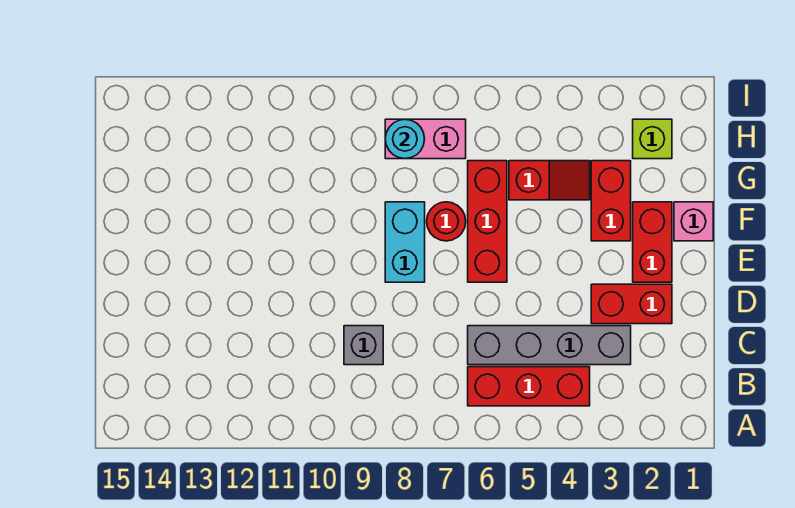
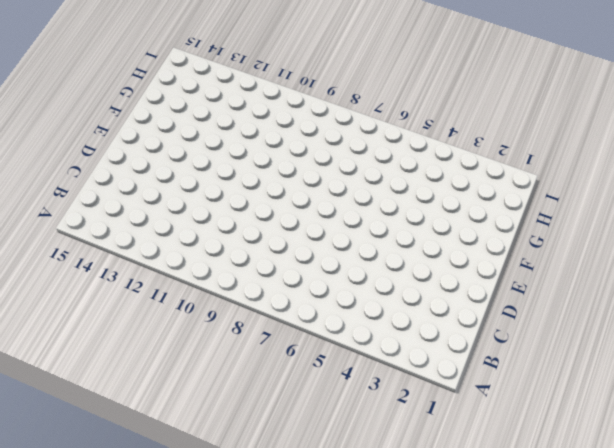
none -> red 1x3 brick [468,367,590,406]
none -> grey 1x4 brick [468,326,631,365]
none -> grey 1x1 brick [344,326,383,365]

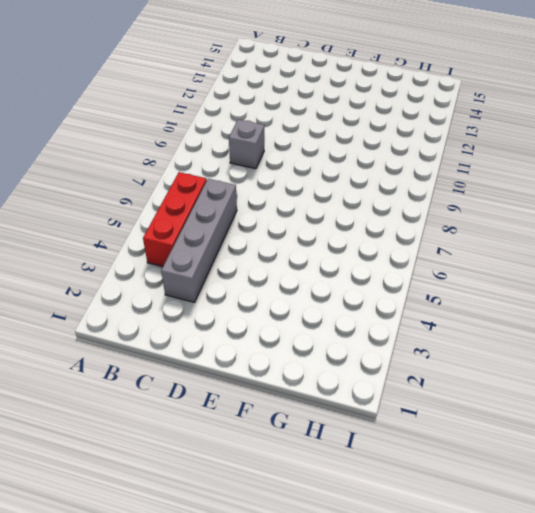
none -> red 1x2 brick [591,284,672,324]
none -> red 1x2 brick [633,202,672,282]
none -> red 1x3 brick [468,161,507,282]

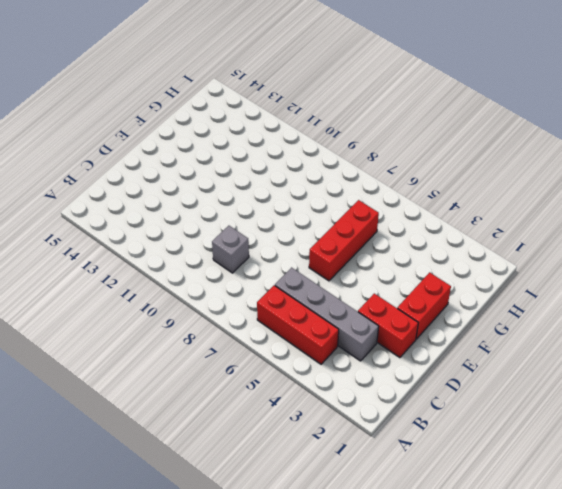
none -> cyan 1x2 brick [385,202,425,282]
none -> pink 1x1 brick [674,202,713,241]
none -> red 1x2 brick [591,161,631,241]

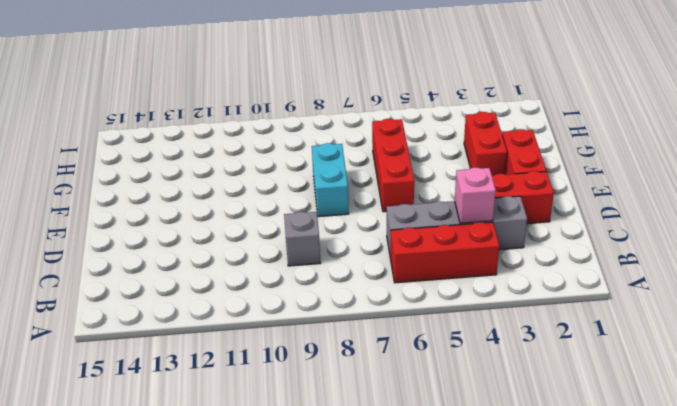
pink 1x1 brick [455,167,496,223] -> pink 1x1 brick moved to [674,202,713,241]
none -> red 1x1 round brick [427,202,466,241]
none -> red 1x2 slope [509,161,590,200]
none -> lime 1x1 brick [633,119,672,159]

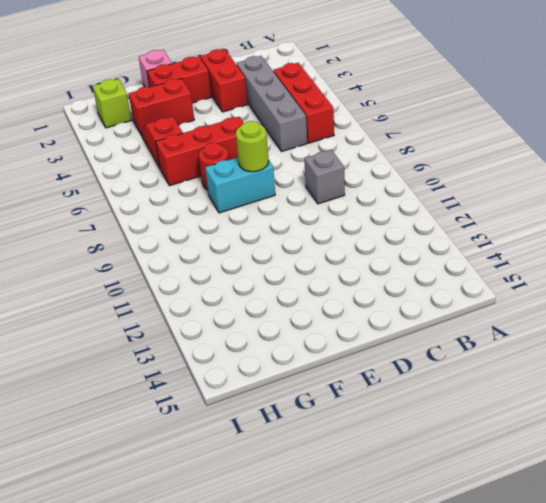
lime 1x1 round brick [236,121,269,172] -> none
none -> pink 1x2 brick [385,119,466,159]
none -> cyan 1x1 round brick [385,119,424,159]

